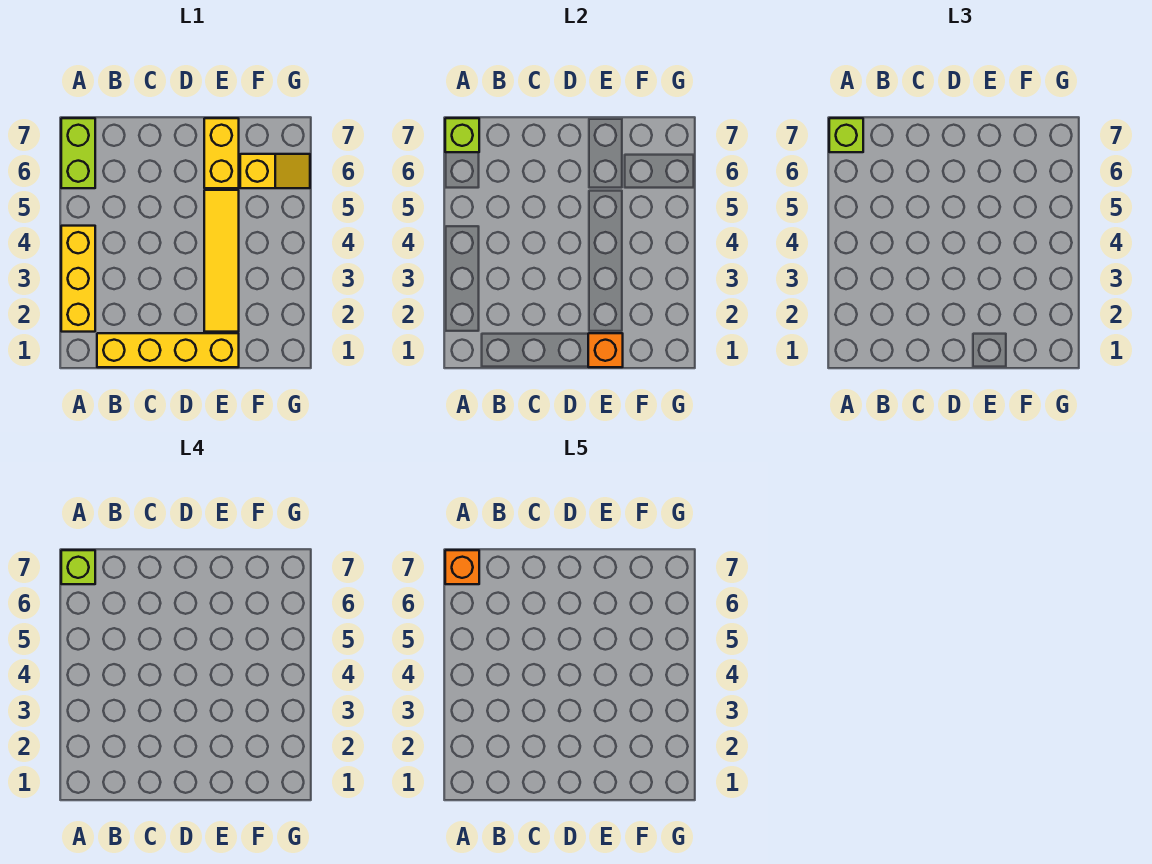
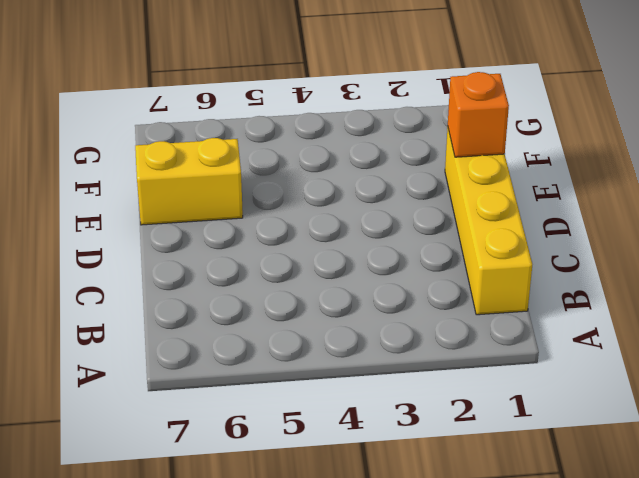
none -> yellow 1x3 brick [61,226,95,332]
none -> lime 1x2 brick [61,118,95,188]

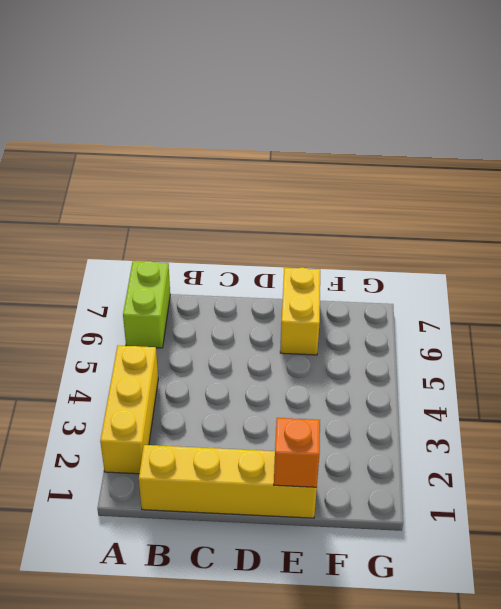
none -> yellow 1x4 tile [204,190,239,332]
none -> yellow 1x2 slope [240,154,310,188]

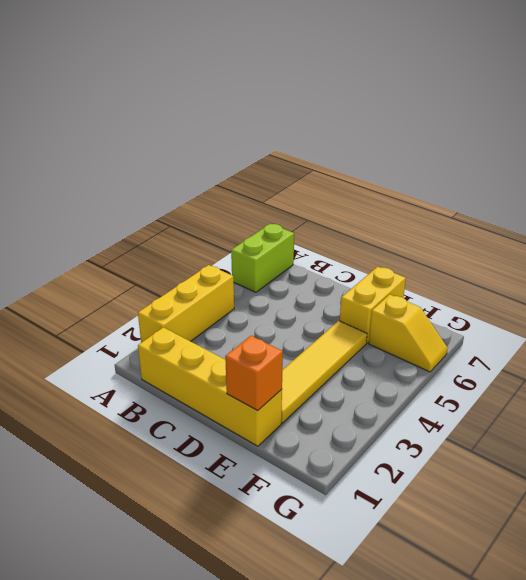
none -> lime 1x1 brick [445,118,479,152]
none -> lime 1x1 brick [829,118,863,152]

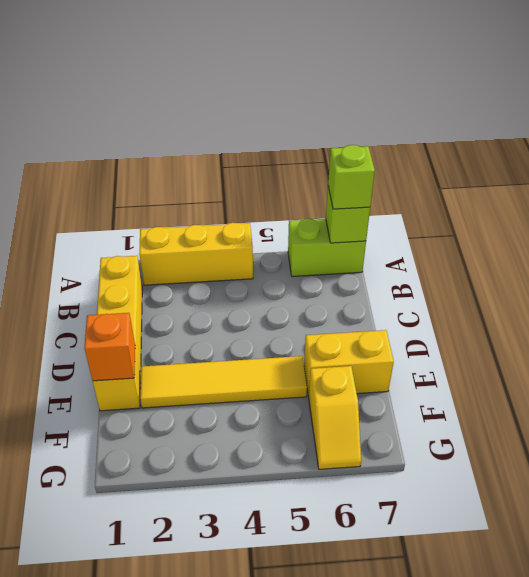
none -> lime 1x1 brick [61,550,95,584]
none -> orange 1x1 brick [445,550,479,584]

